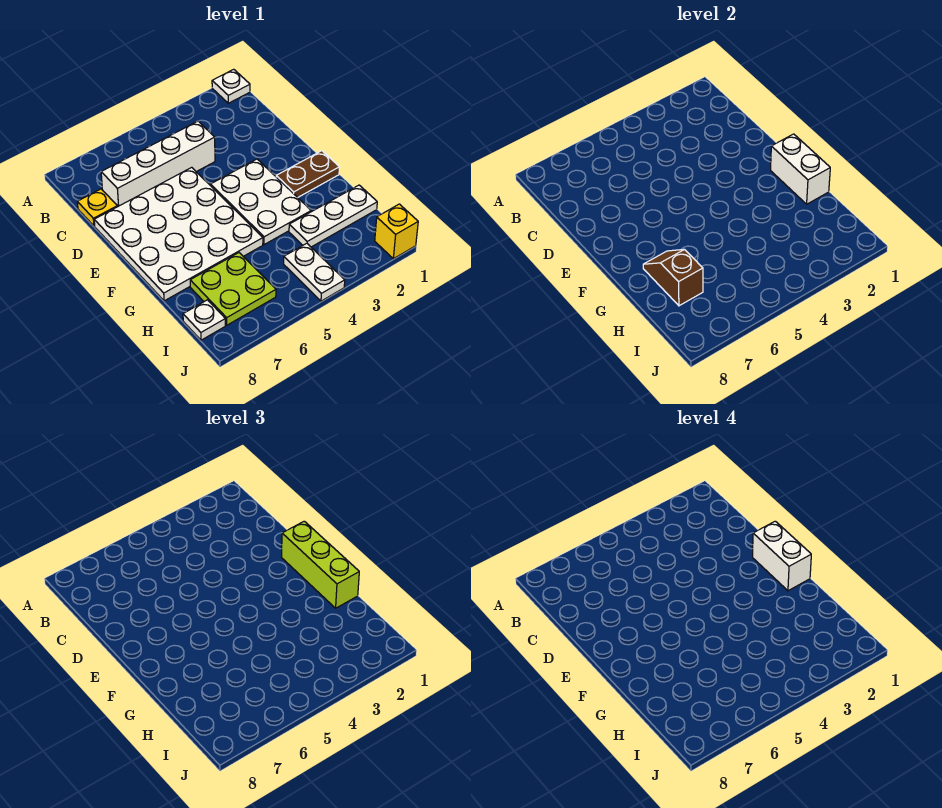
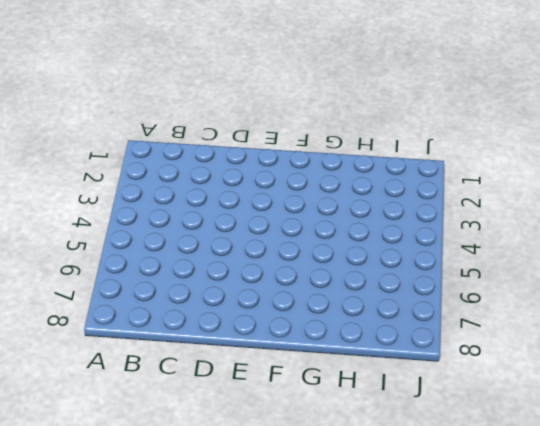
none -> white 1x1 plate [212,69,250,103]
none -> white 1x4 brick [101,121,215,207]
none -> yellow 1x1 plate [77,189,117,226]

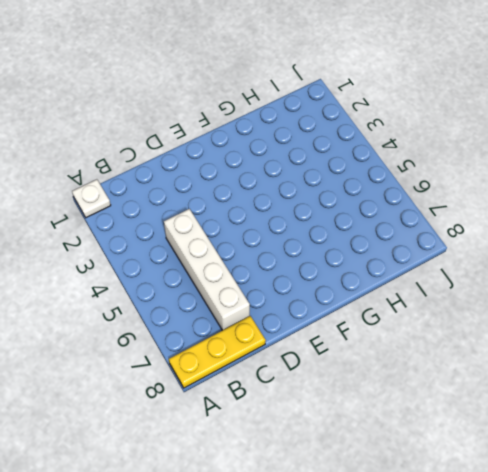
yellow 1x3 plate [169,316,266,388] -> yellow 1x1 plate [77,189,117,226]
none -> white 4x4 plate [94,167,263,301]
none -> white 2x3 plate [211,159,311,245]
none -> brown 1x2 plate [276,151,339,197]

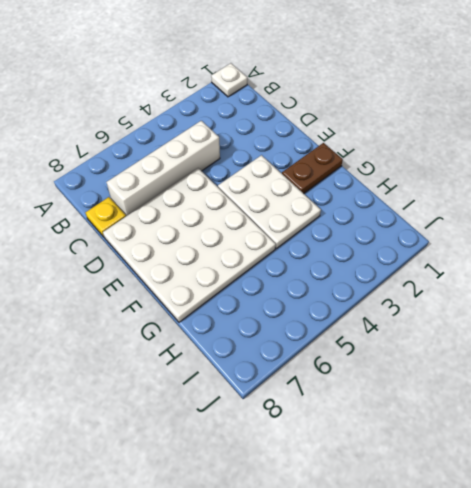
none -> white 1x3 plate [289,185,377,247]
none -> lime 2x2 plate [190,253,276,325]
none -> white 1x2 plate [284,243,345,301]

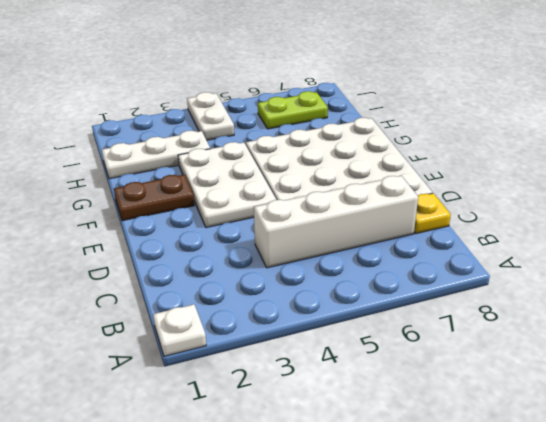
lime 1x2 plate [258,91,328,129] -> lime 2x2 plate [190,253,276,325]
none -> white 1x1 plate [183,300,225,340]
none -> yellow 1x1 brick [375,204,418,259]
none -> white 1x2 brick [771,134,830,204]

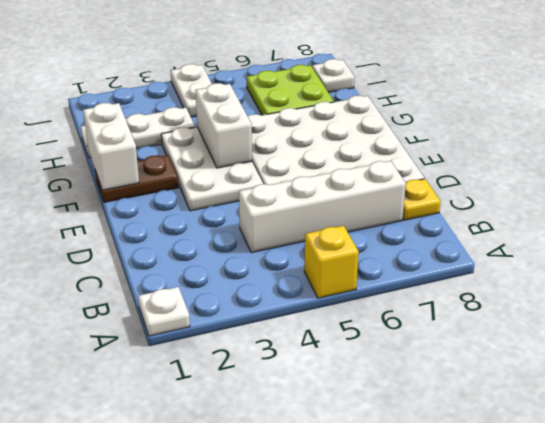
yellow 1x1 brick [304,226,359,298] -> yellow 1x1 brick moved to [375,204,418,259]
white 1x2 brick [195,83,252,168] -> white 1x2 brick moved to [752,521,811,591]
none -> brown 1x2 slope [643,249,703,306]
none -> lime 1x3 brick [281,521,359,608]

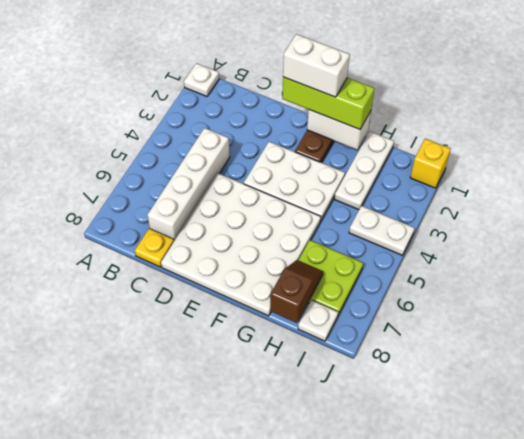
brown 1x2 slope [270,260,323,323] -> brown 1x2 slope turned to [643,249,703,306]

